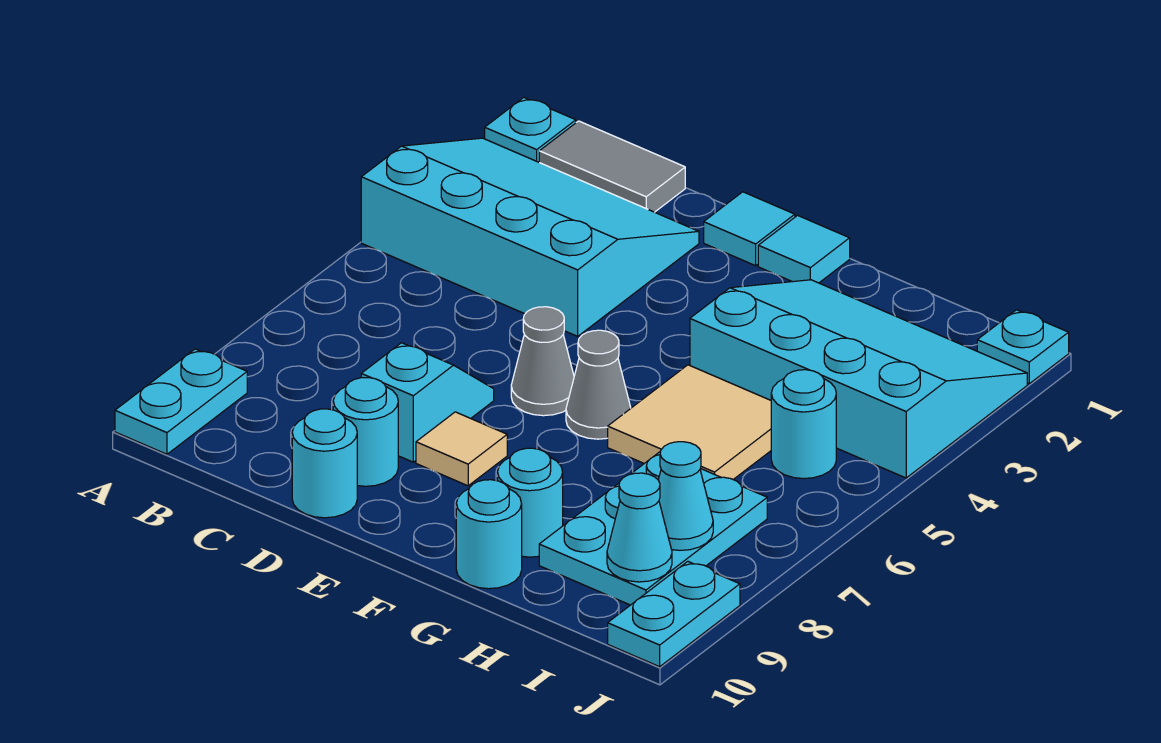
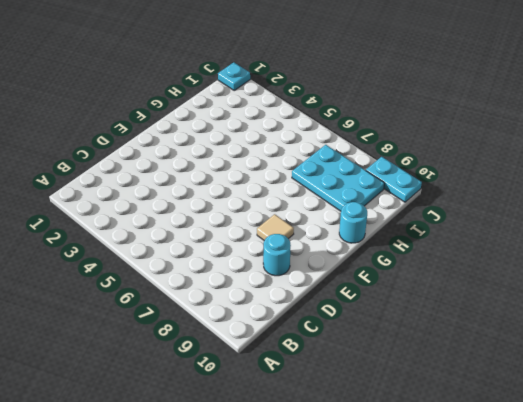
none -> cyan 1x1 plate [485,98,576,162]
none -> cyan 3x4 slope [361,138,699,336]
none -> cyan 1x2 plate [115,349,247,454]

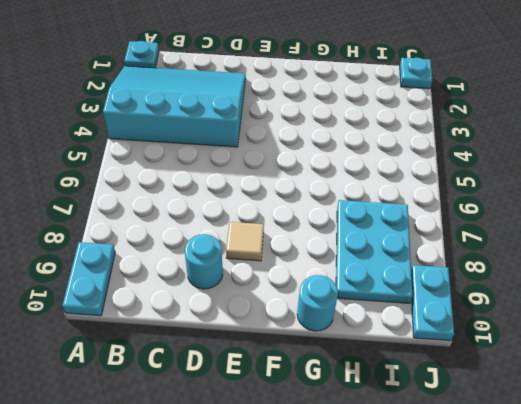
none -> grey 1x2 tile [539,121,685,212]
none -> cyan 1x2 slope [361,343,494,462]
none -> cyan 1x1 round brick [292,409,357,518]

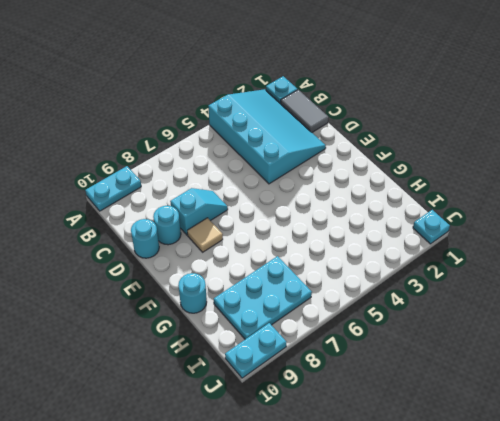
none -> cyan 1x1 tile [704,192,795,266]
none -> grey 1x1 cone [511,307,574,416]
none -> cyan 1x1 tile [758,215,850,283]

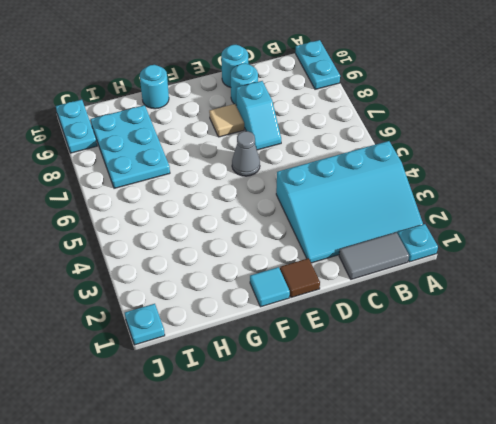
brown 1x1 tile [280,258,320,298] -> cyan 1x1 tile [704,192,795,266]
none -> grey 1x1 cone [566,330,631,439]
none -> cyan 3x4 slope [690,280,1027,478]
none -> tan 2x2 tile [608,365,771,479]

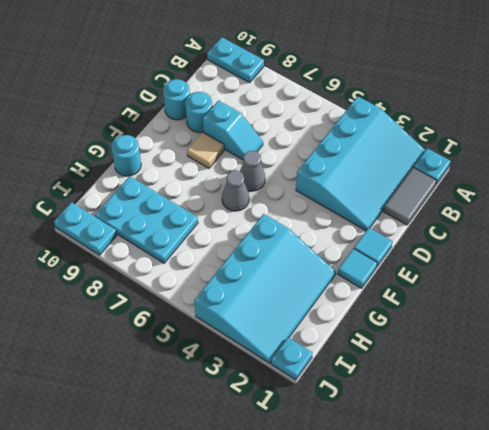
none -> tan 2x2 tile [608,365,771,479]
none -> cyan 1x1 round brick [498,448,563,557]
none -> cyan 1x1 round brick [771,370,836,479]

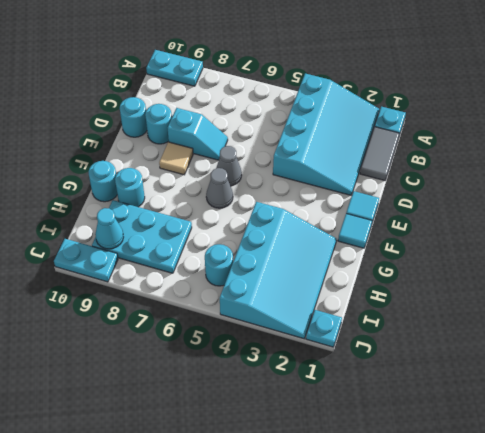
none -> tan 2x2 tile [608,365,771,479]
none -> cyan 1x1 cone [658,442,713,550]

